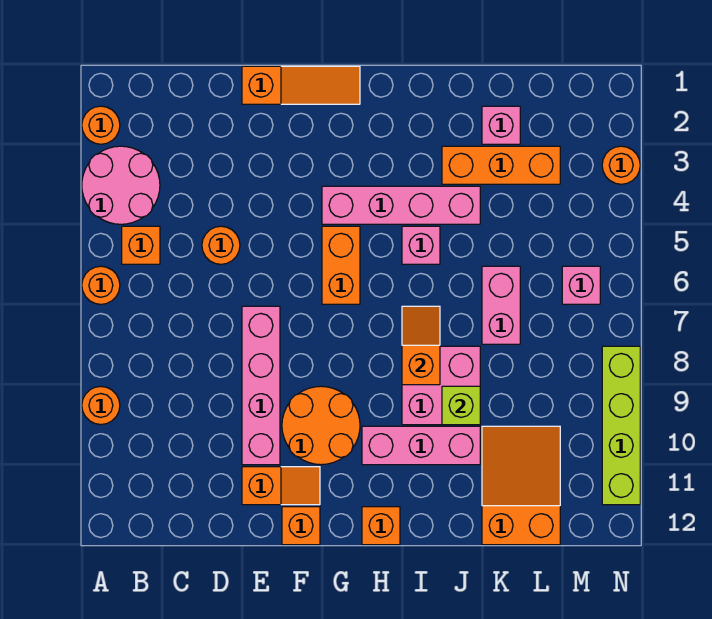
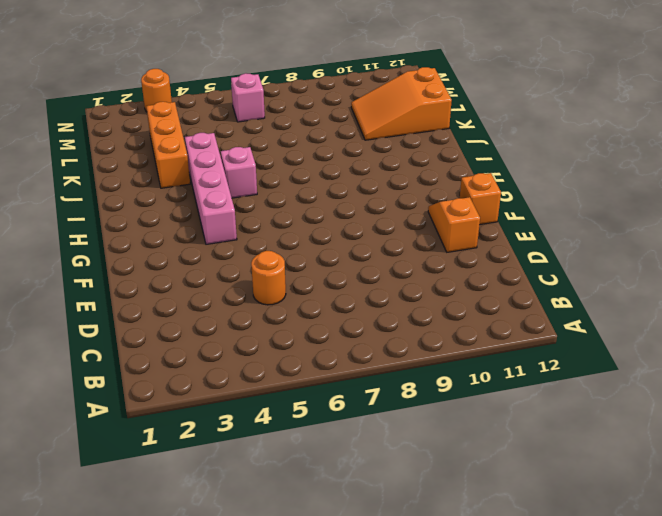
none -> orange 1x1 round brick [82,106,120,144]
none -> pink 2x2 round brick [82,146,160,224]
none -> orange 1x1 round brick [82,266,120,304]

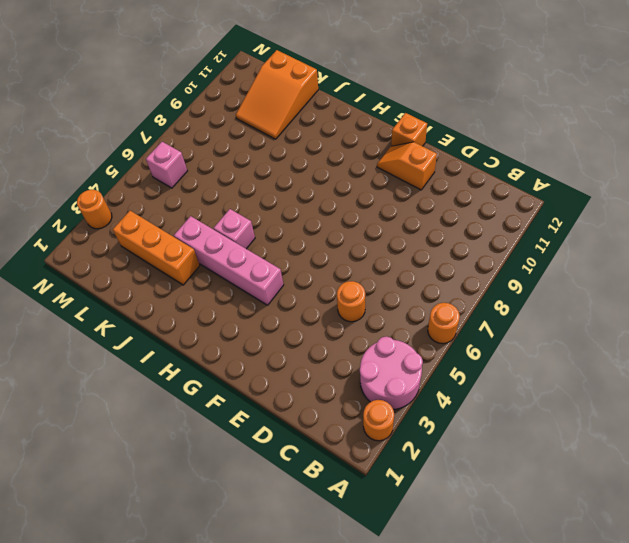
none -> orange 1x1 round brick [82,387,120,424]
none -> orange 1x1 brick [122,226,160,264]
none -> orange 1x3 slope [242,66,360,104]

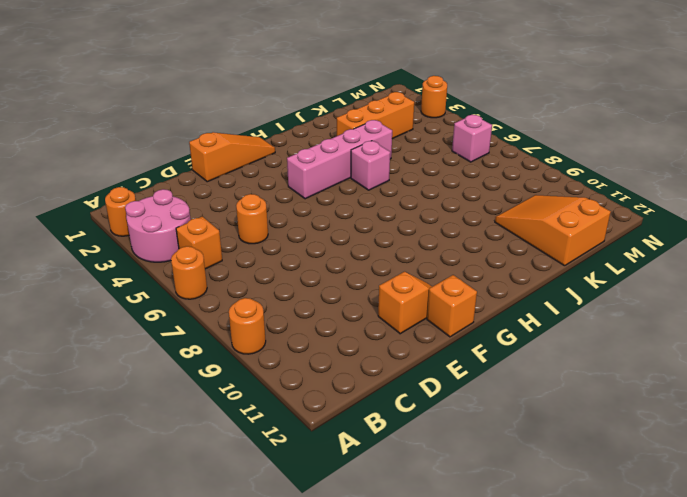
none -> pink 1x4 brick [242,306,280,465]
none -> orange 2x2 round brick [282,386,360,465]
none -> orange 1x2 brick [322,226,360,304]

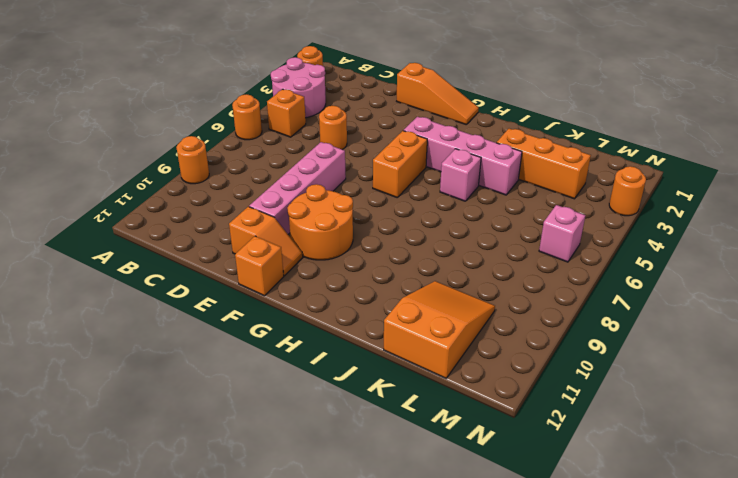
none -> pink 1x3 brick [362,426,480,465]
none -> orange 1x1 brick [362,507,400,545]
none -> pink 2x2 brick [402,346,480,425]

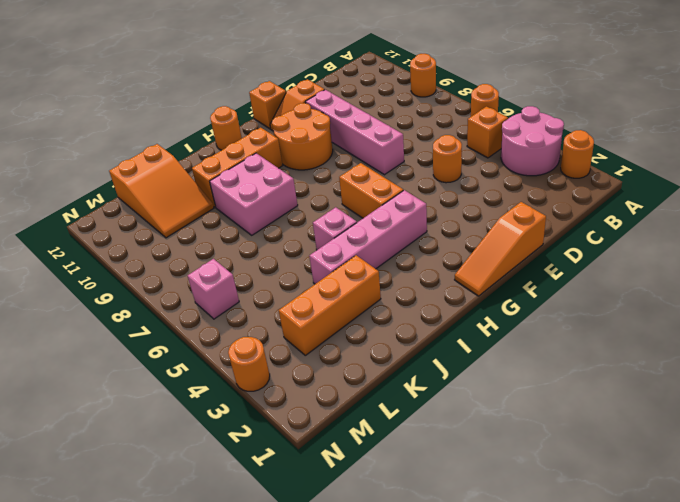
orange 1x3 brick [192,128,283,207] -> pink 1x3 brick [362,426,480,465]
orange 1x1 round brick [210,106,242,150] -> orange 1x1 brick [362,507,400,545]
none -> pink 1x1 brick [482,106,520,144]
none -> pink 1x2 brick [482,266,520,344]
none -> lime 1x4 brick [602,346,640,505]

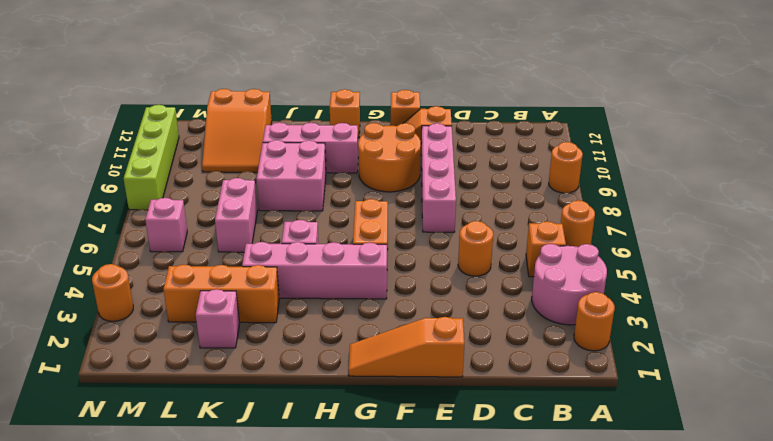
none -> orange 1x2 slope [402,306,440,385]
none -> lime 1x1 brick [442,386,480,425]

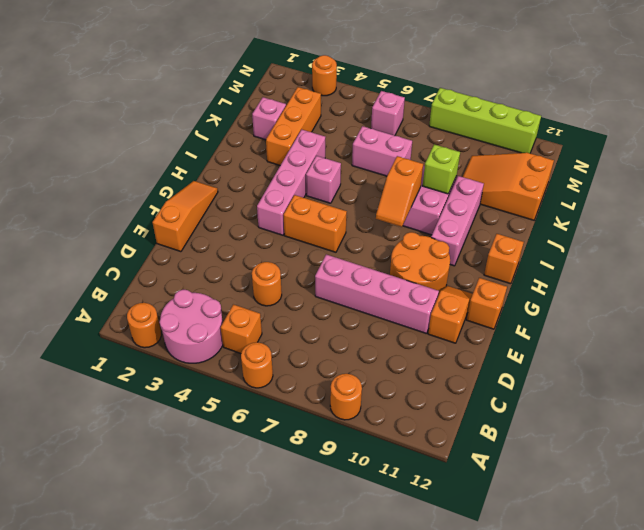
orange 1x2 slope [376,156,423,227] -> orange 1x2 slope turned to [402,306,440,385]

